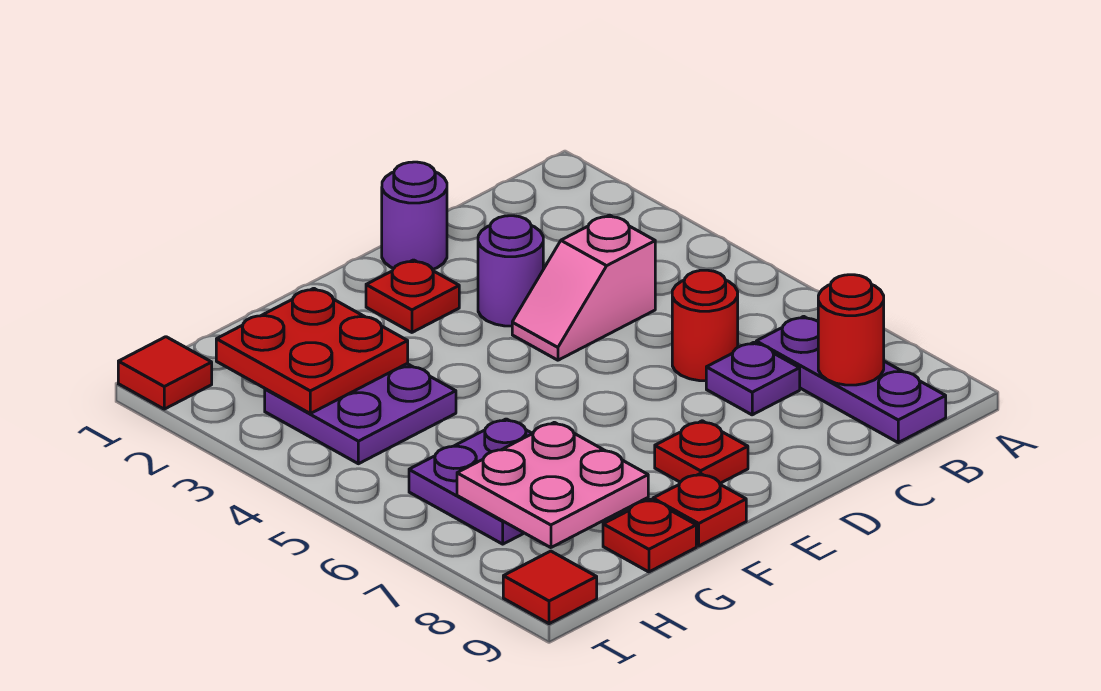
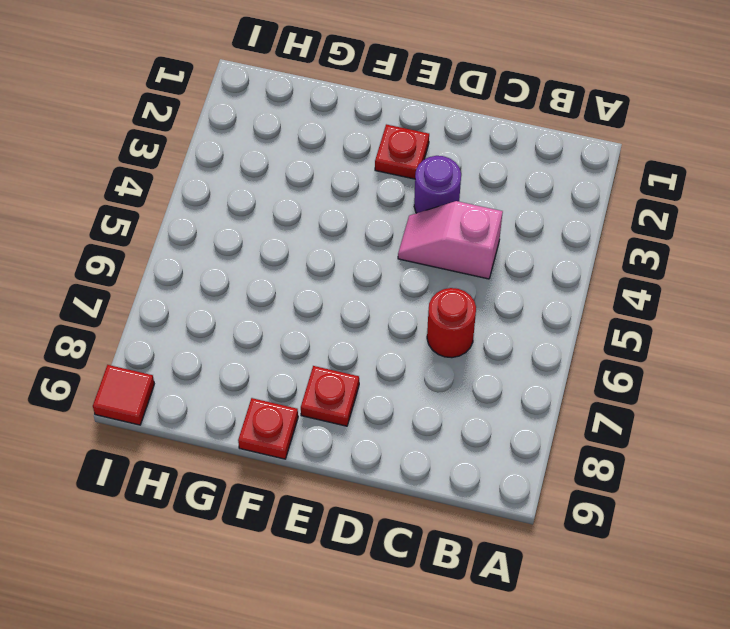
none -> purple 1x3 plate [756,316,946,443]
none -> purple 1x1 plate [706,342,800,415]
none -> purple 1x1 round brick [382,162,447,269]

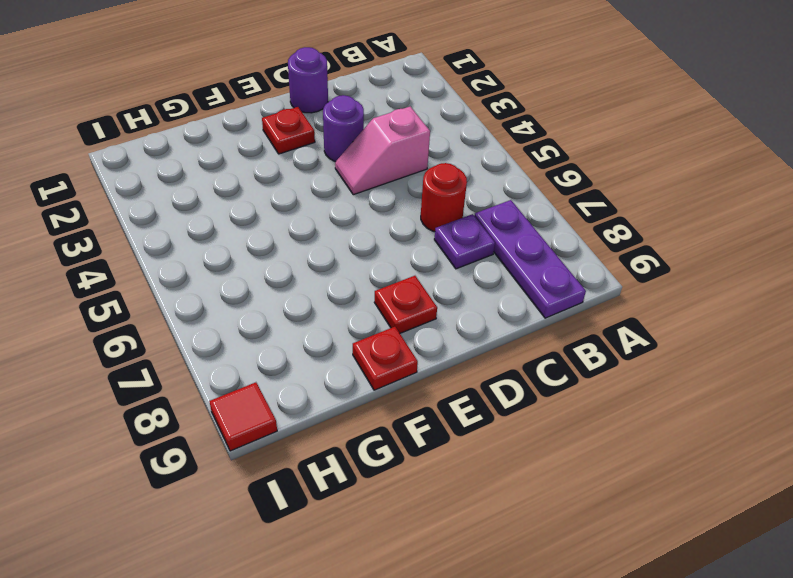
none -> purple 2x2 plate [265,364,456,464]
none -> purple 2x2 plate [409,419,532,544]
none -> red 1x1 plate [603,499,696,572]

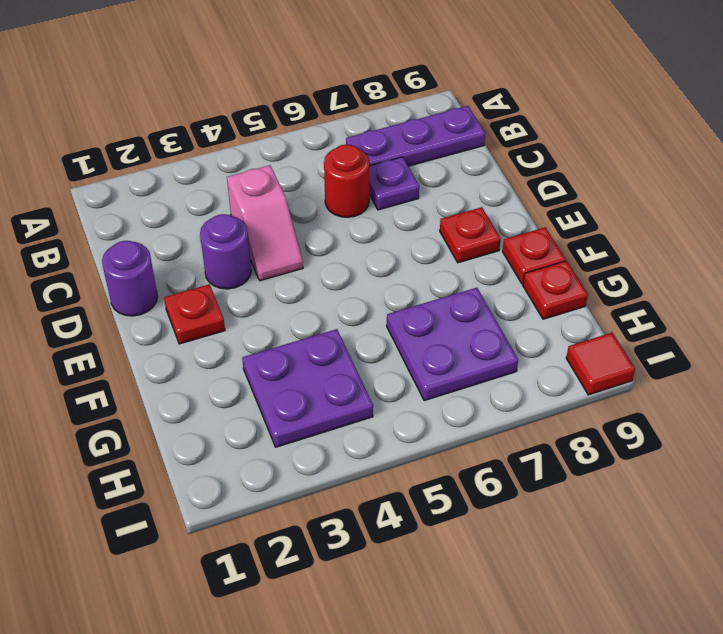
none -> red 1x1 tile [118,337,212,409]
none -> red 1x1 round brick [818,275,884,385]
none -> red 2x2 plate [216,288,408,414]

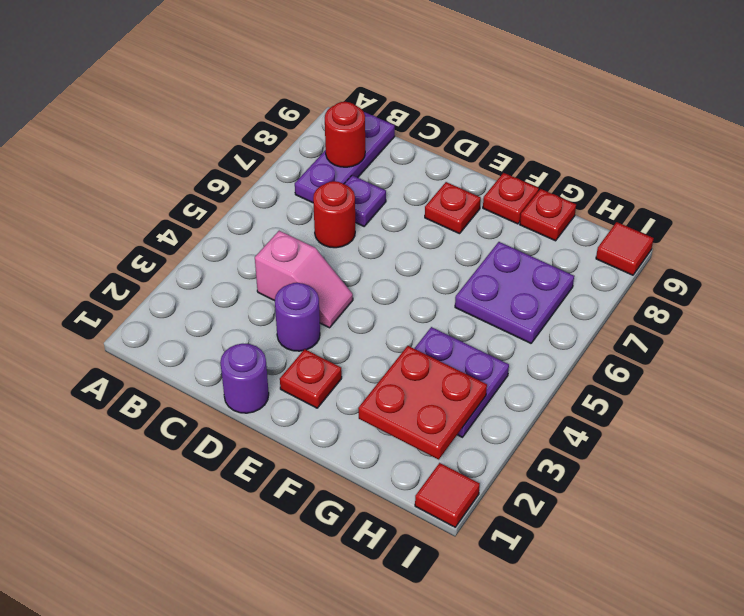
none -> pink 2x2 plate [457,422,648,548]

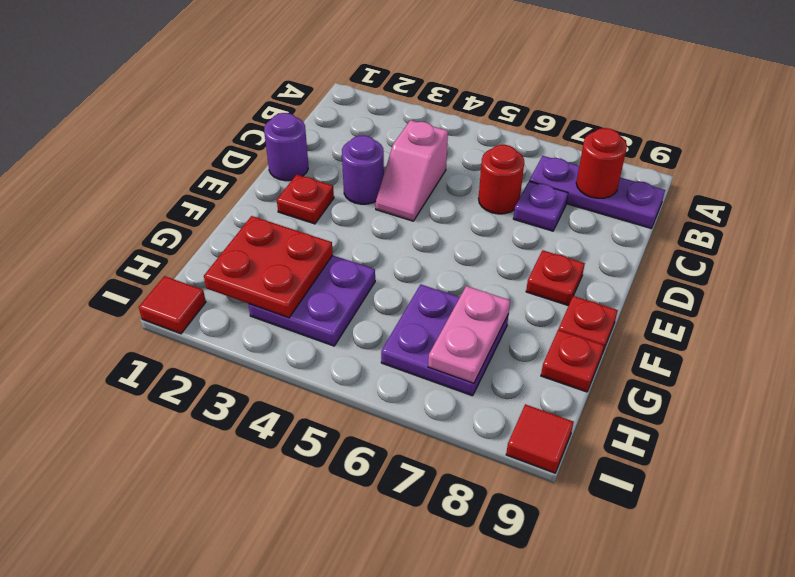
pink 1x2 plate [428,286,510,383] -> pink 2x2 plate [457,422,648,548]

